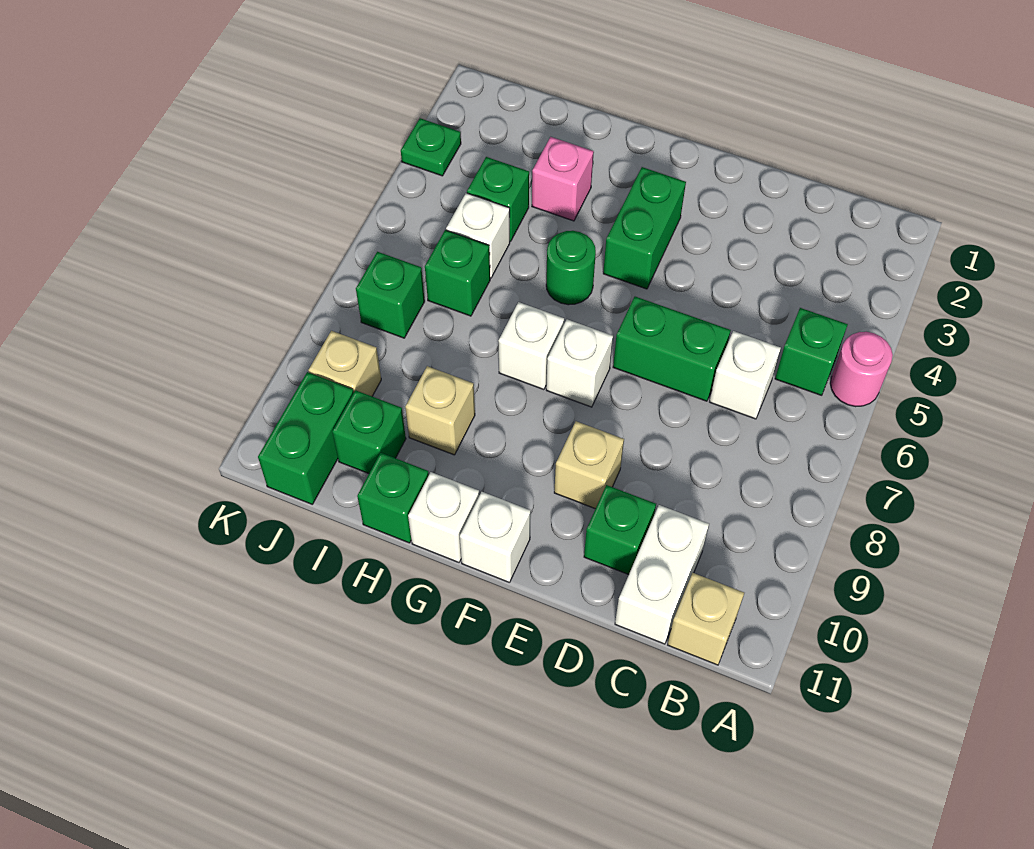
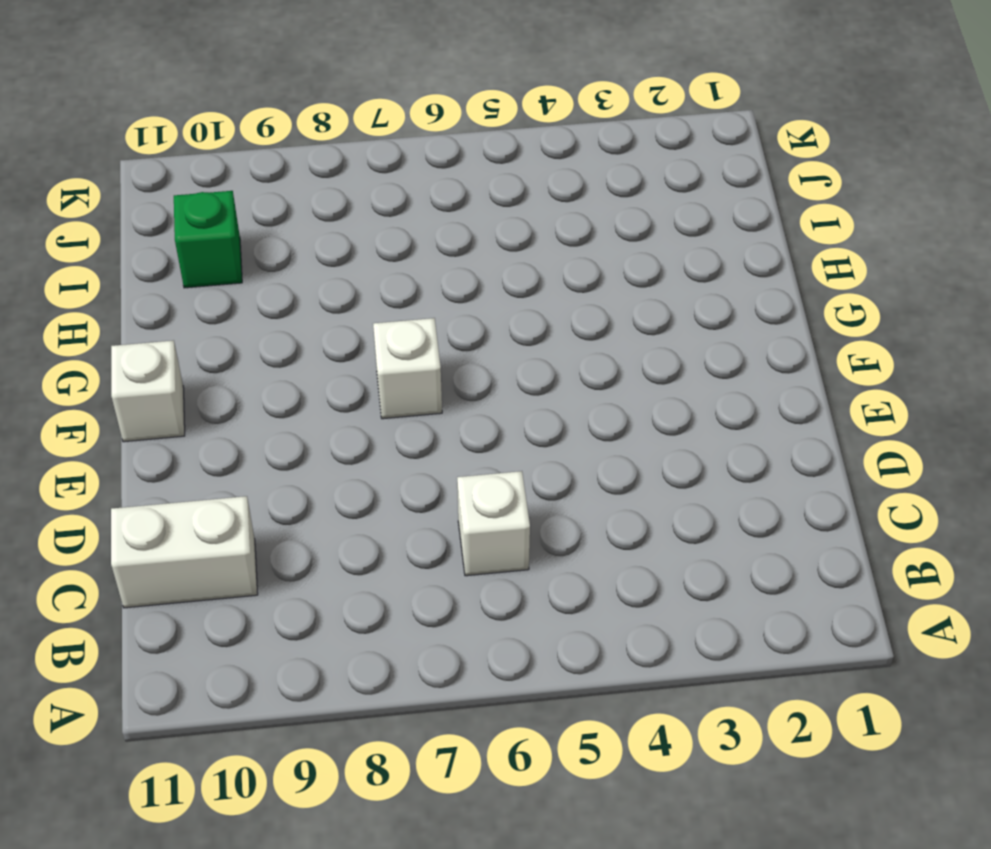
none -> pink 1x1 round brick [830,332,893,407]
none -> green 1x1 brick [775,308,848,395]
none -> tan 1x1 brick [668,573,744,665]

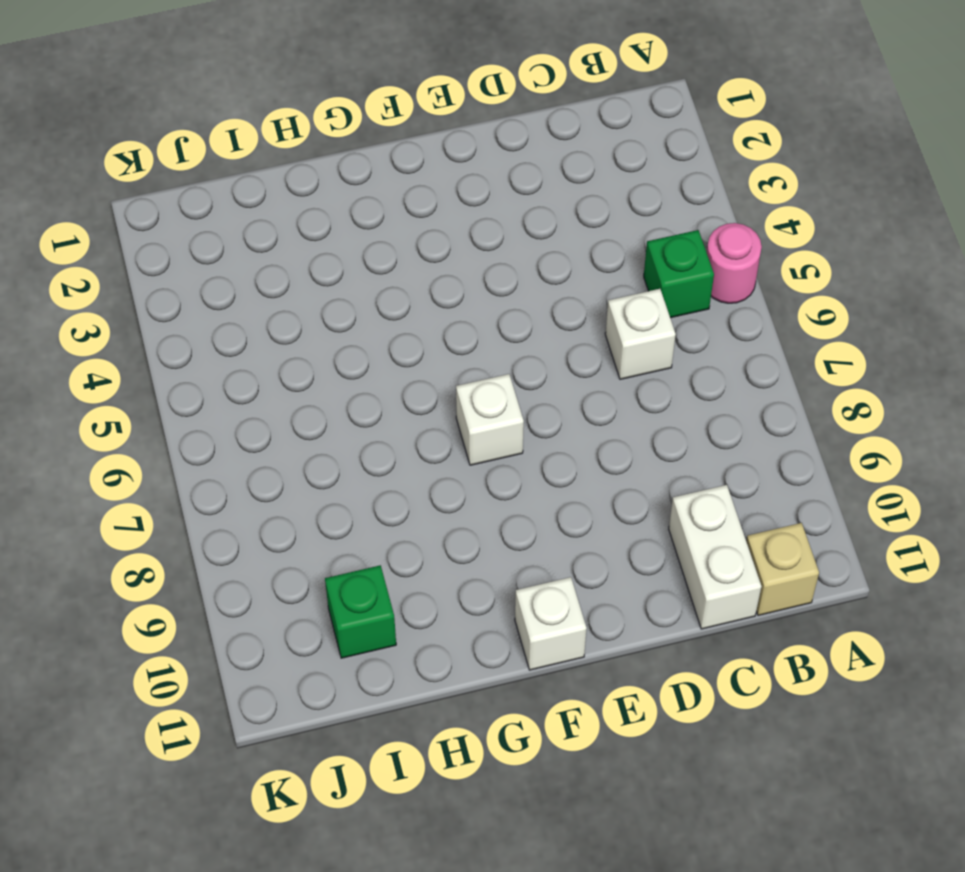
none -> green 1x2 brick [613,297,731,401]
none -> green 1x1 brick [584,485,656,575]
none -> tan 1x1 brick [554,421,624,509]

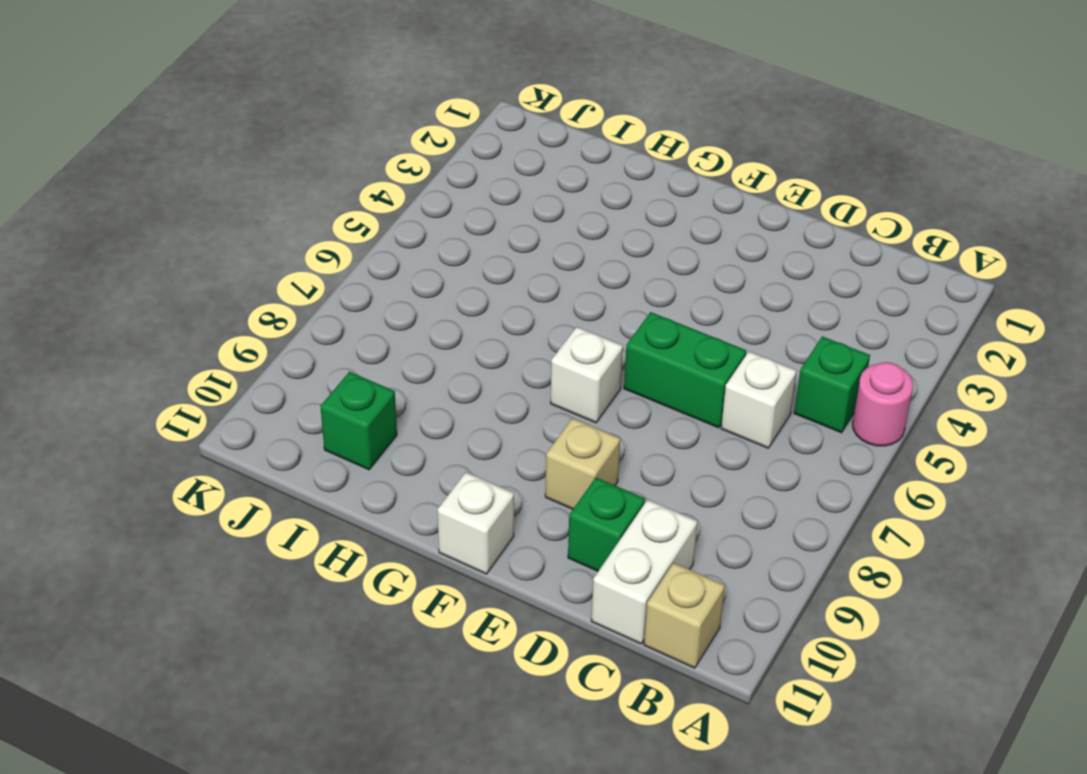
none -> green 1x2 brick [603,167,686,289]
none -> green 1x1 round brick [546,231,596,305]
none -> white 1x1 brick [499,302,564,390]

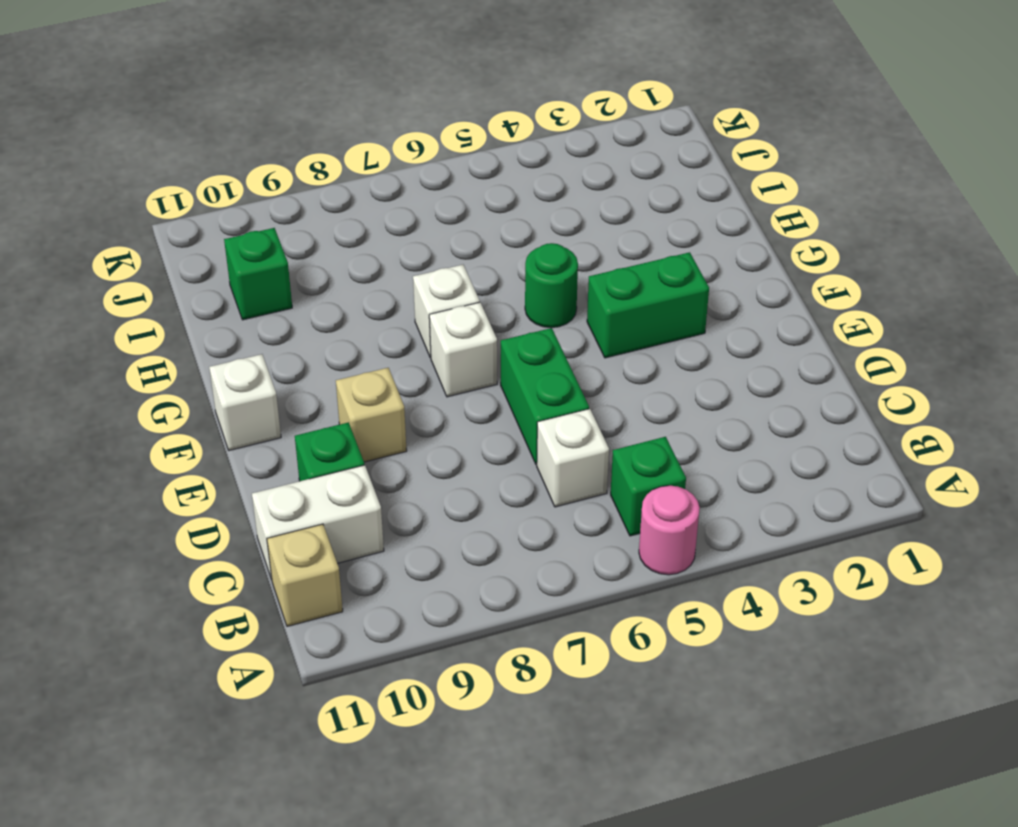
none -> white 1x1 brick [408,472,479,562]
none -> pink 1x1 brick [532,137,594,221]
none -> tan 1x1 brick [405,366,475,455]

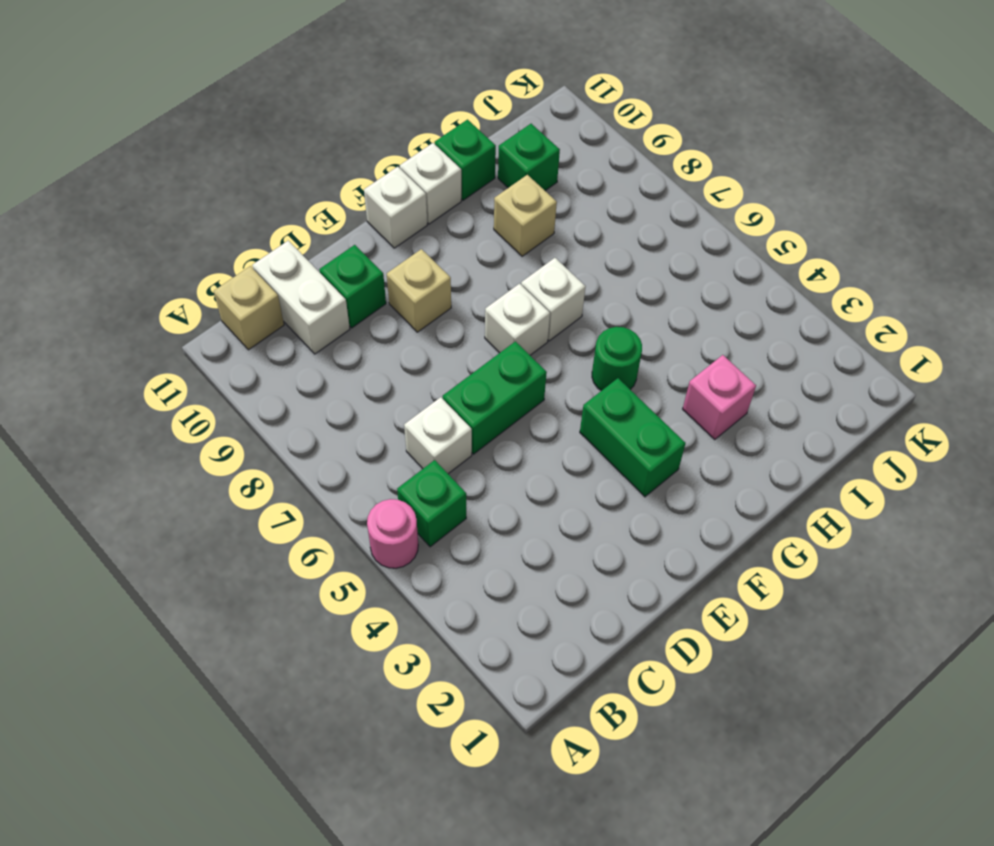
none -> green 1x1 brick [467,157,529,241]
none -> white 1x1 brick [446,193,510,278]
none -> green 1x1 brick [425,230,490,316]

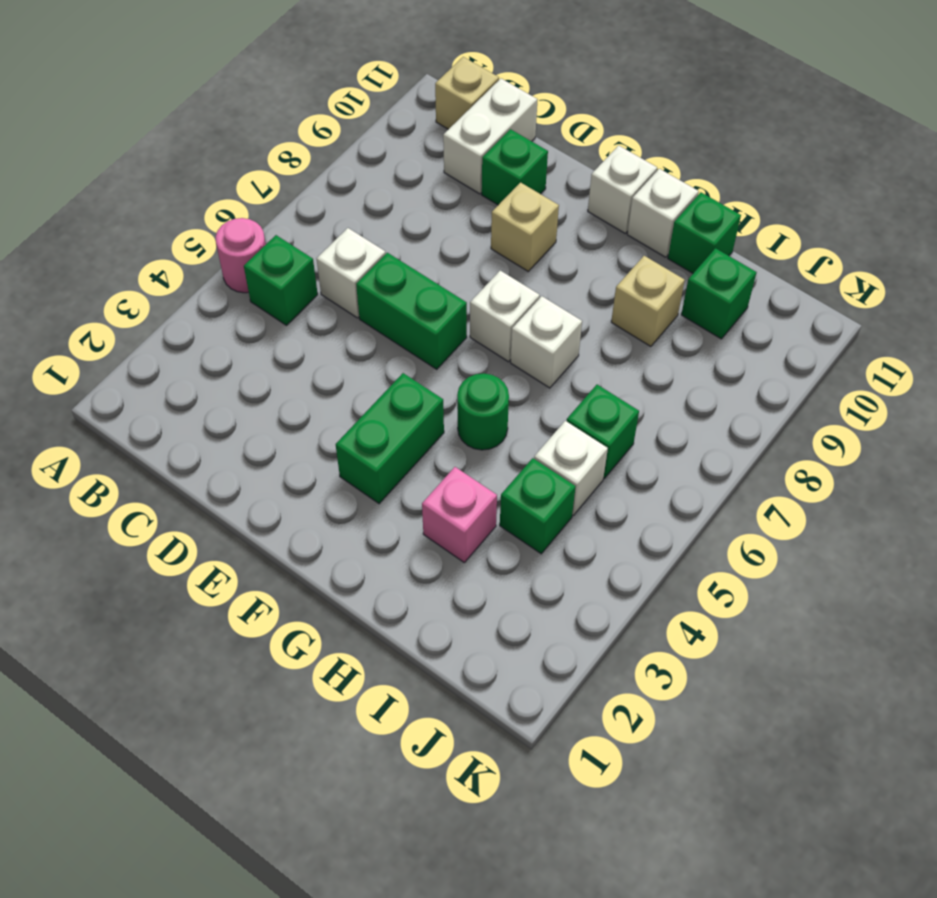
none -> green 1x1 brick [356,252,425,338]
none -> tan 1x1 brick [308,331,381,396]
none -> green 1x2 brick [258,372,354,504]

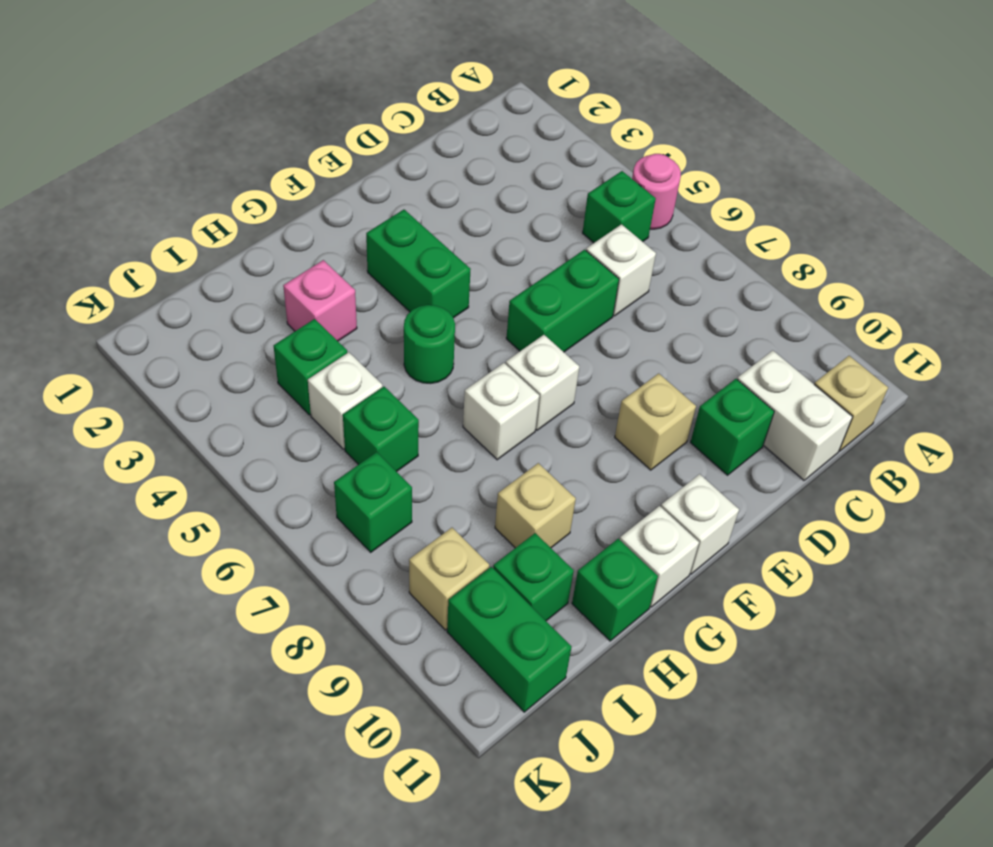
none -> green 1x1 plate [401,118,461,176]

